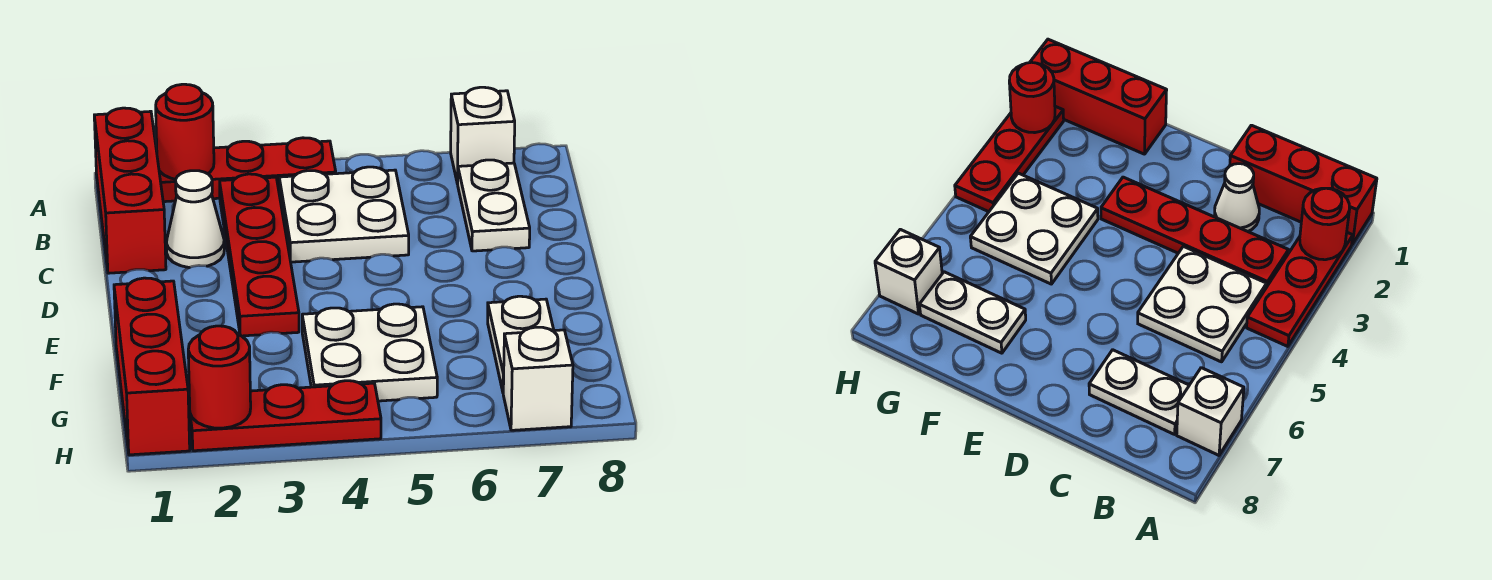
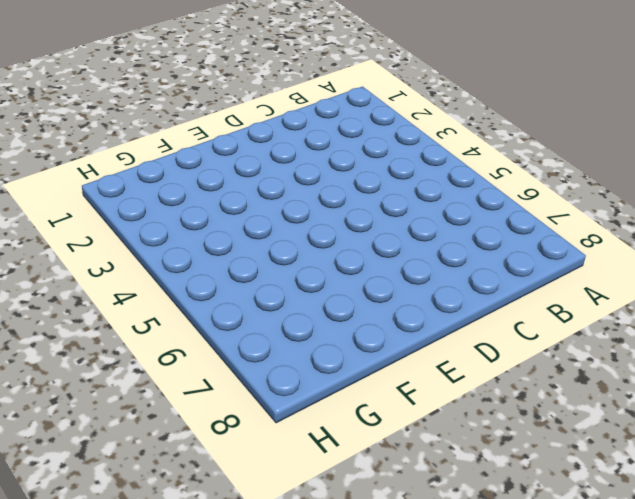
none -> red 1x3 brick [94,108,166,273]
none -> red 1x3 plate [159,138,336,202]
none -> white 1x1 brick [451,87,515,184]

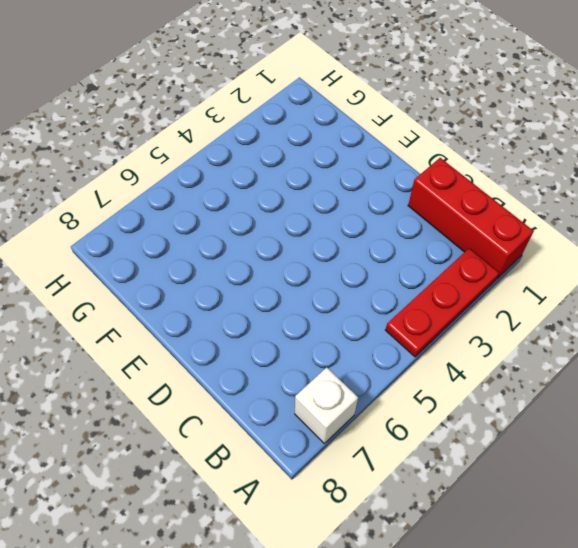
none -> red 1x4 plate [220,174,299,336]
none -> white 2x2 plate [279,167,409,262]
none -> white 1x2 plate [458,160,530,251]

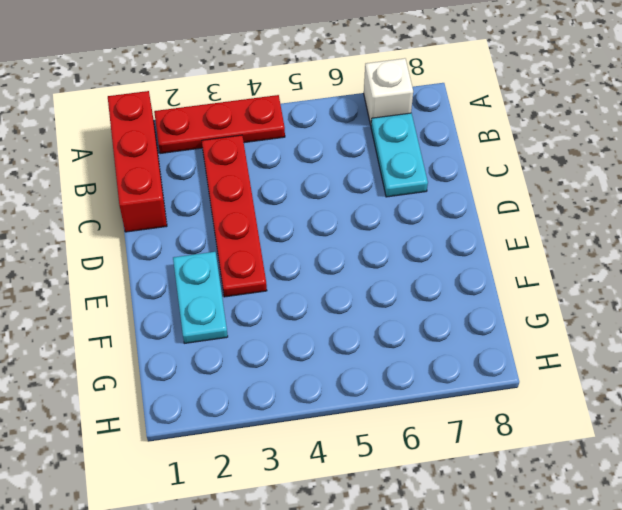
cyan 1x2 plate [371,113,428,197] -> white 1x2 plate [458,160,530,251]
cyan 1x2 plate [173,252,228,343] -> none
none -> white 2x2 plate [279,167,409,262]
none -> white 1x1 cone [166,171,224,268]
none -> red 1x3 brick [114,278,190,455]

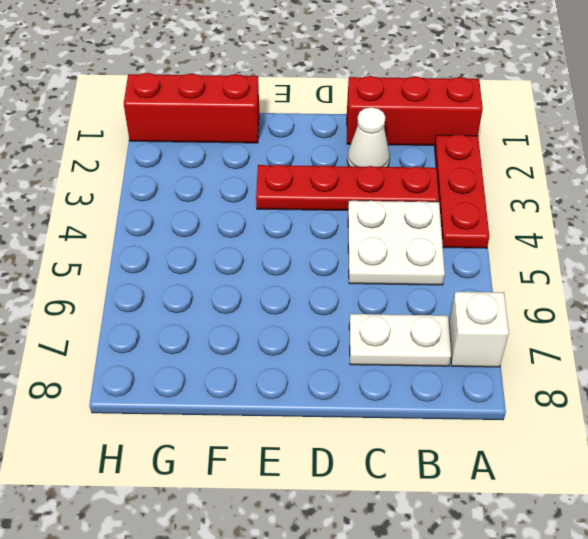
none -> white 2x2 plate [302,304,437,401]
none -> white 1x2 plate [488,296,554,391]
none -> red 1x3 plate [188,381,381,451]

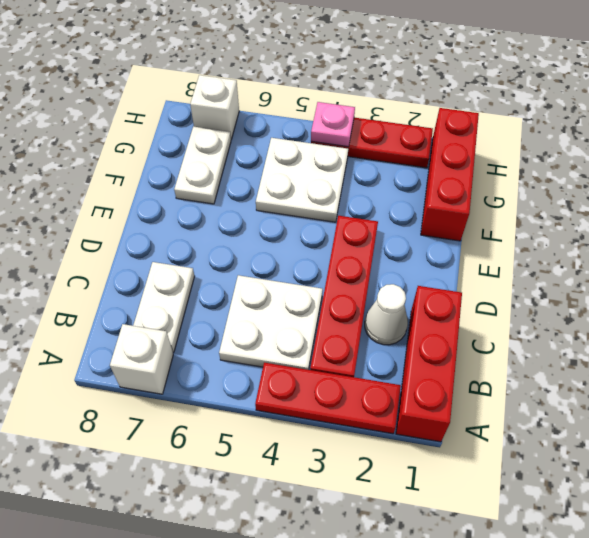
pink 1x1 plate [311,102,355,147] -> none
none -> red 1x1 round brick [156,84,214,179]
none -> red 1x1 round brick [188,326,251,428]

